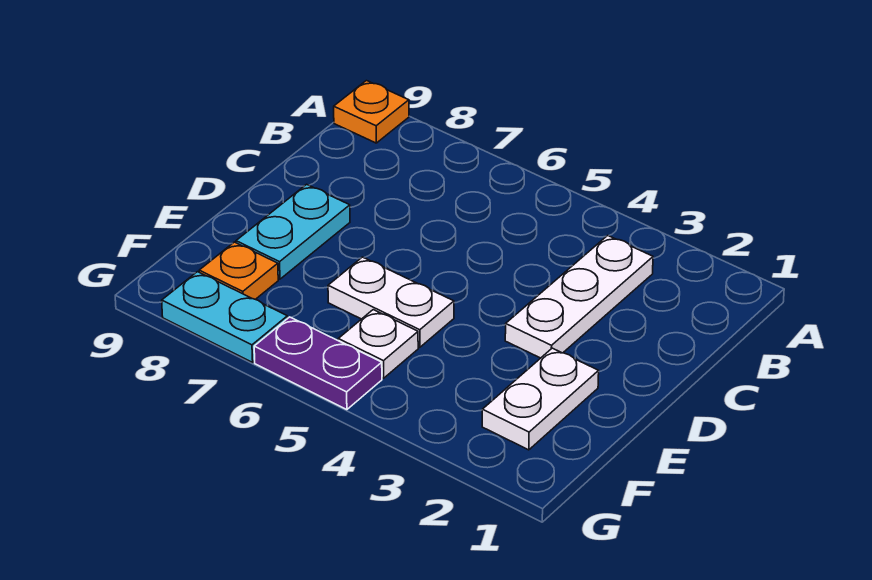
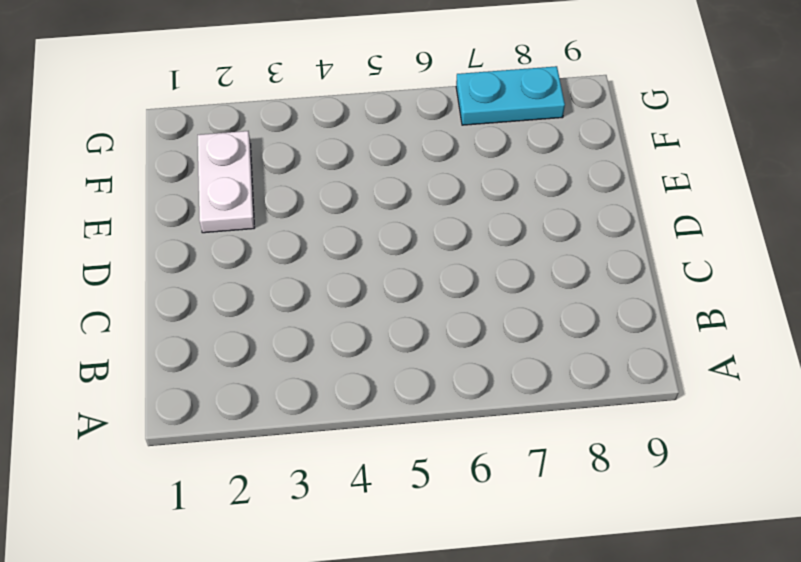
none -> orange 1x1 plate [334,81,409,143]
none -> white 1x3 plate [505,236,653,358]

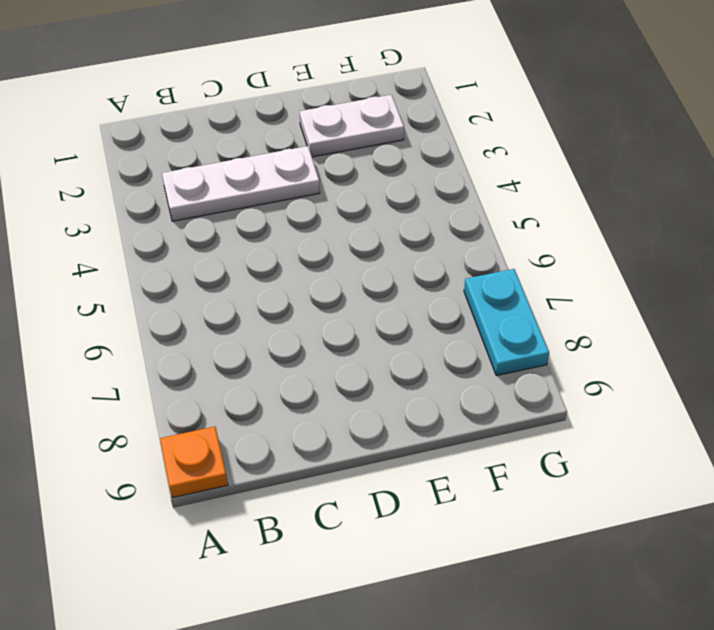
none -> cyan 1x2 plate [236,184,350,279]
none -> white 1x2 plate [328,257,454,347]

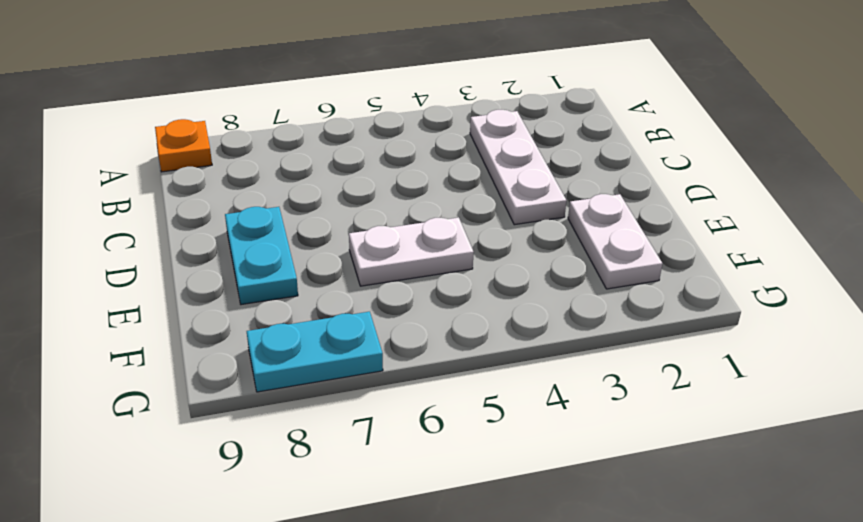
none -> white 1x1 plate [338,310,418,378]
none -> orange 1x1 plate [199,242,278,299]

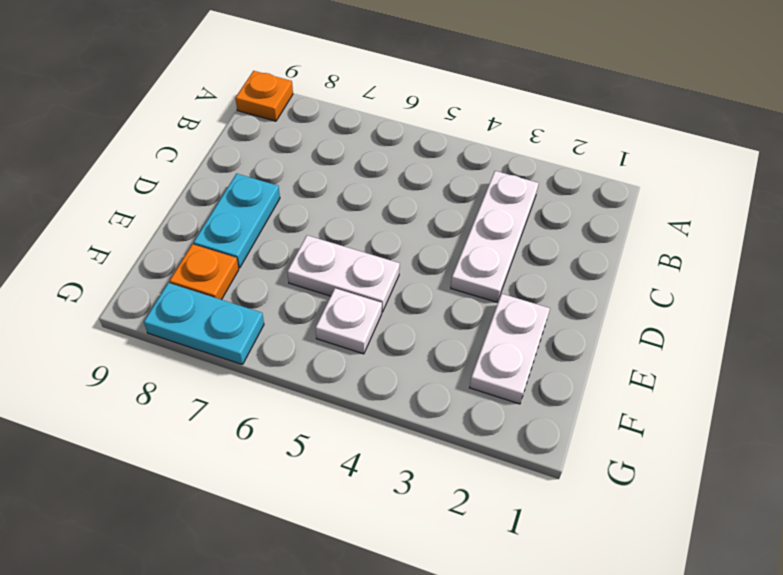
none -> purple 1x2 plate [254,317,382,410]

